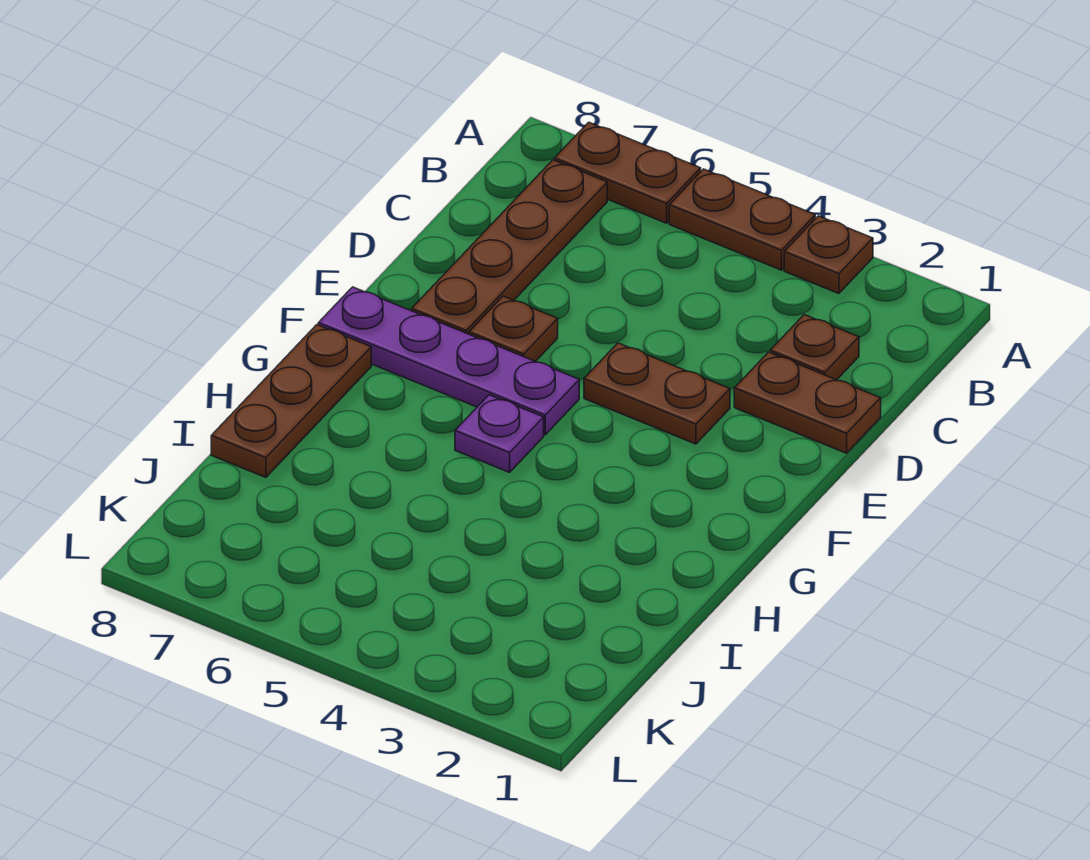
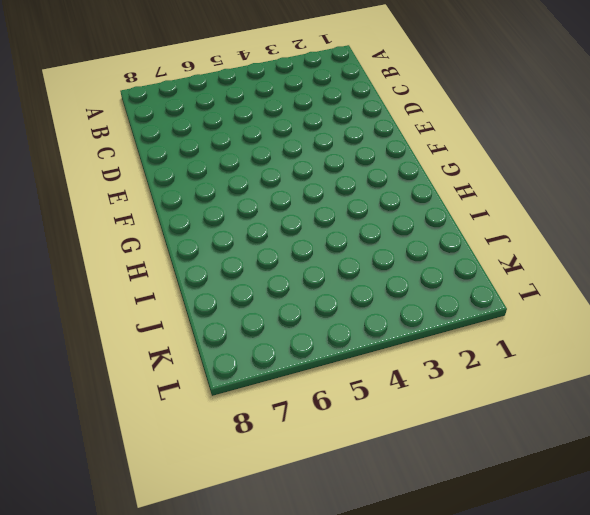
none -> brown 1x1 plate [784,216,873,294]
none -> brown 1x2 plate [669,169,815,270]

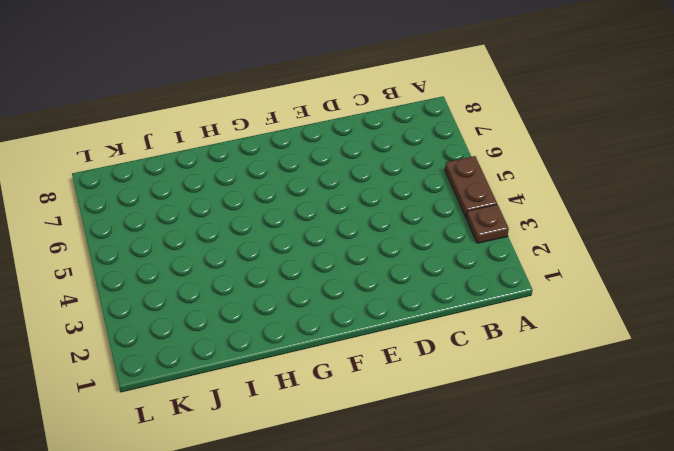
none -> brown 1x2 plate [555,122,701,223]
none -> brown 1x4 plate [412,160,607,334]

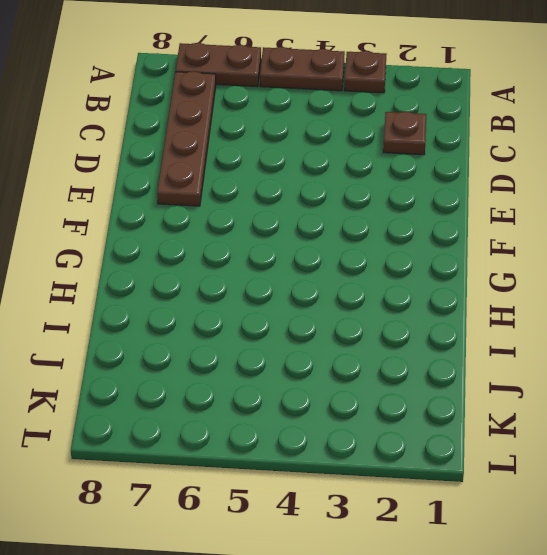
none -> brown 1x2 plate [734,352,881,453]
none -> brown 1x2 plate [584,343,730,444]

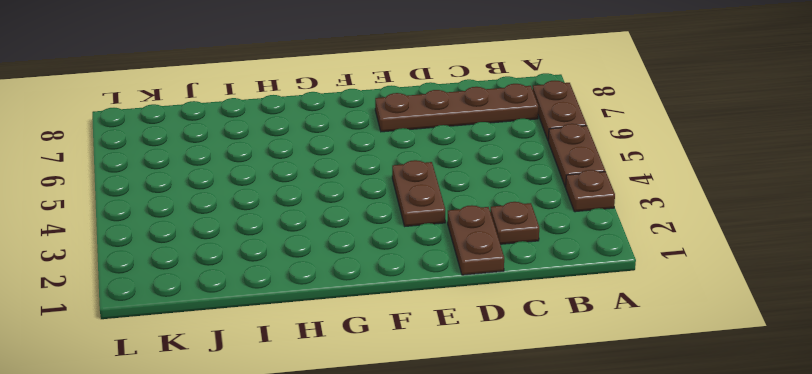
none -> brown 1x1 plate [469,296,558,361]
none -> purple 1x4 plate [318,287,579,435]

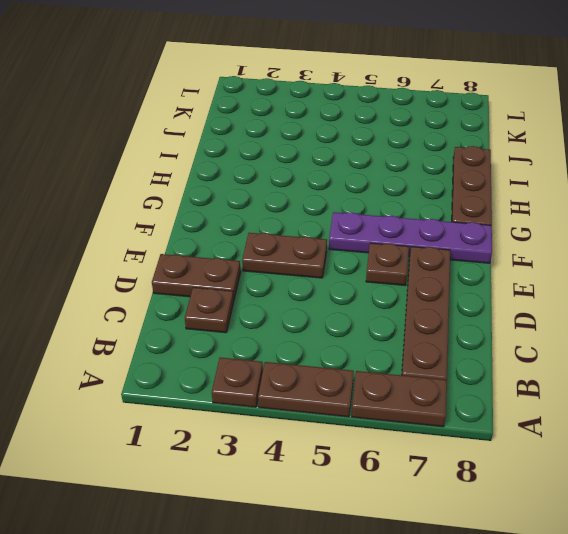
none -> purple 1x1 plate [455,395,544,472]

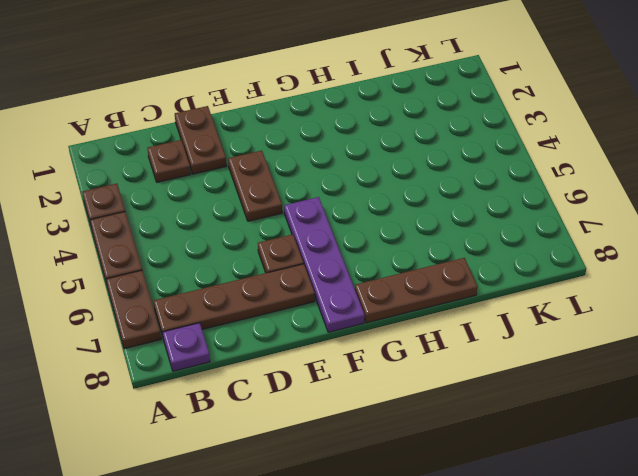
purple 1x1 plate [163,323,210,371] -> purple 1x1 plate moved to [455,395,544,472]

